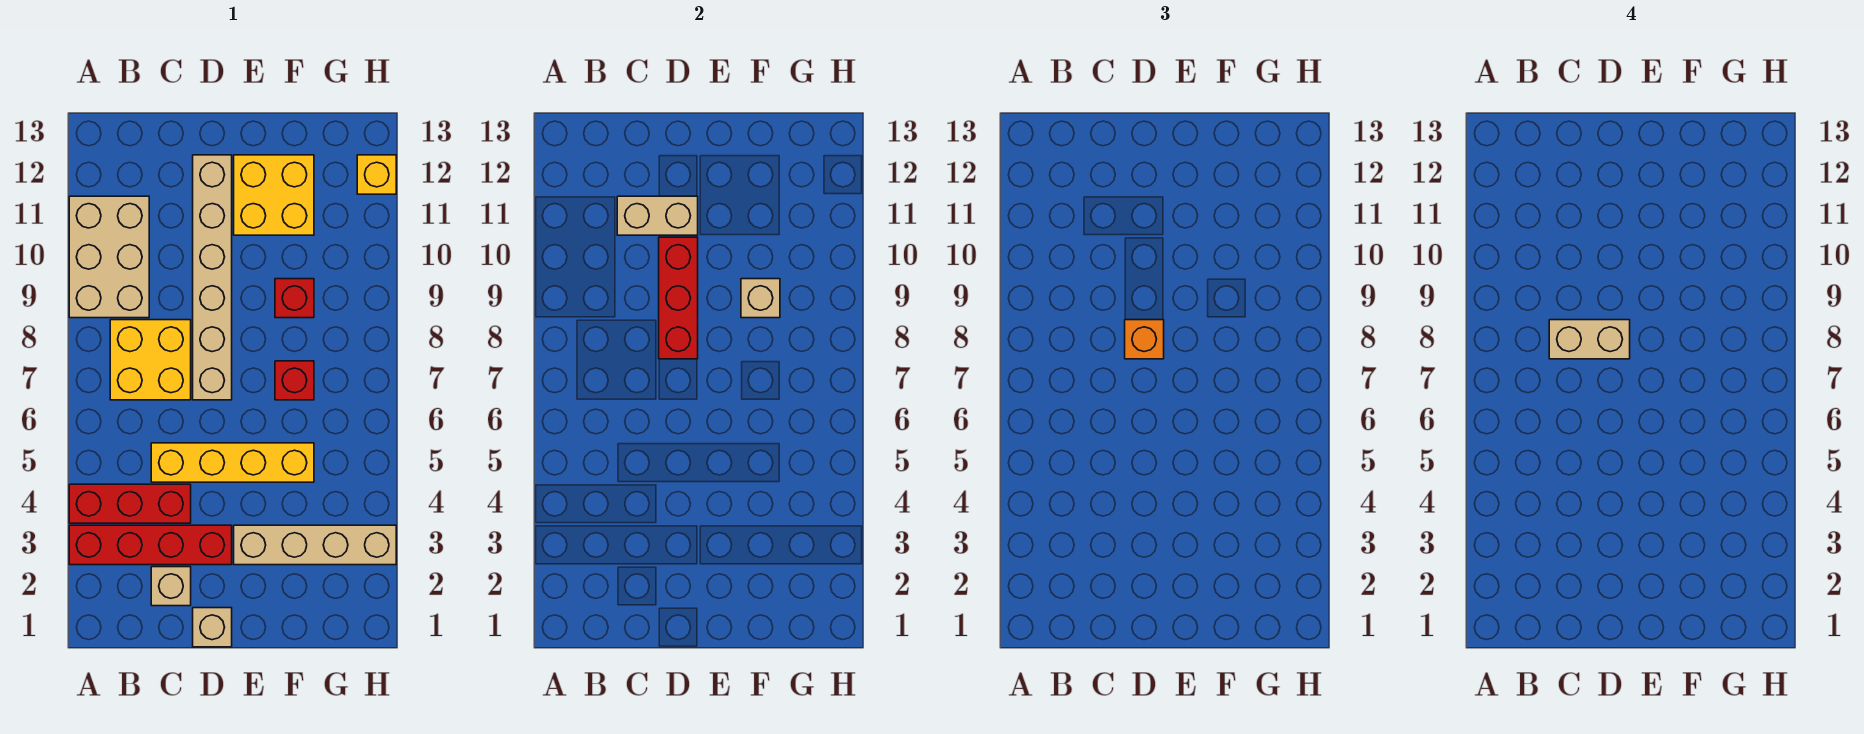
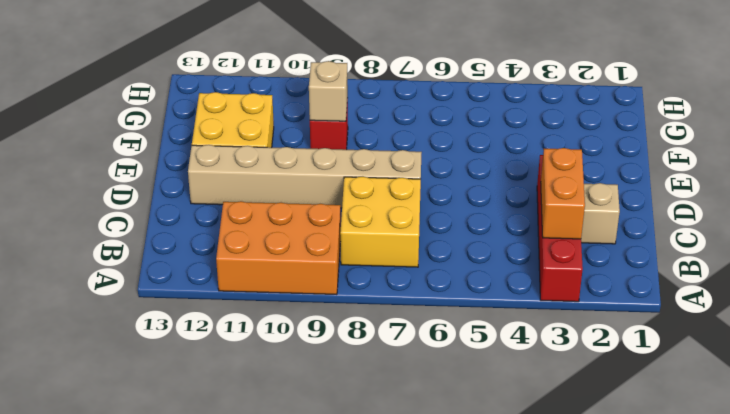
orange 2x3 brick [216,201,341,295] -> tan 2x3 brick [69,196,149,318]
orange 1x2 brick [541,148,585,239] -> none
none -> red 1x3 brick [69,484,191,523]
none -> yellow 1x4 brick [151,443,314,482]
none -> tan 1x1 brick [193,608,232,647]

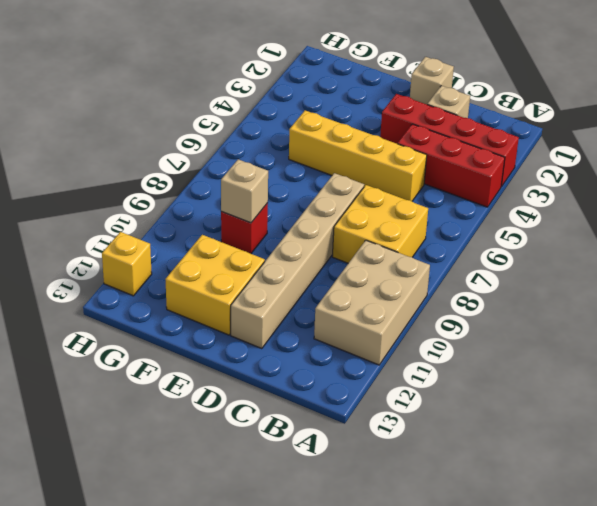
none -> tan 1x4 brick [234,525,396,565]
none -> red 1x1 brick [275,361,314,400]
none -> tan 1x2 brick [617,196,698,235]

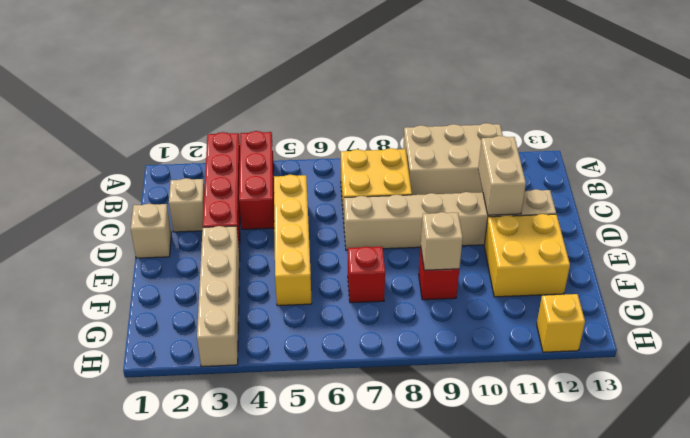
none -> red 1x3 brick [659,237,698,359]
none -> orange 1x1 brick [1125,320,1164,359]
none -> tan 1x2 brick [1549,320,1630,359]

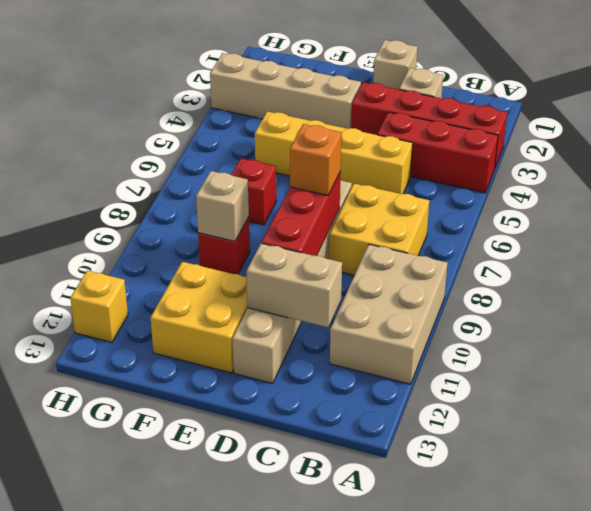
none -> tan 1x2 brick [1549,320,1630,359]

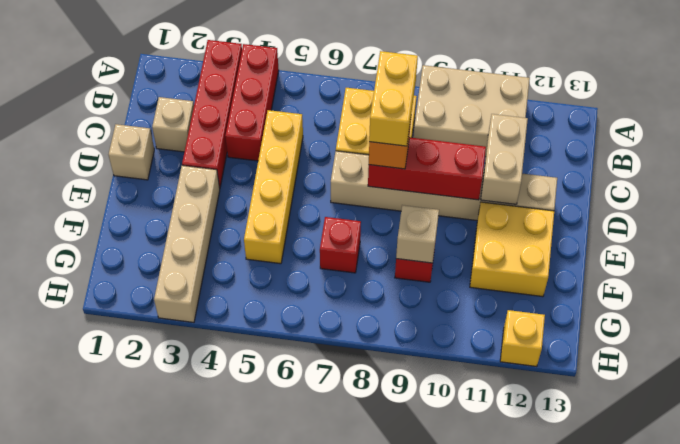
yellow 1x2 brick [369,51,418,146] -> tan 1x2 brick [1549,320,1630,359]

